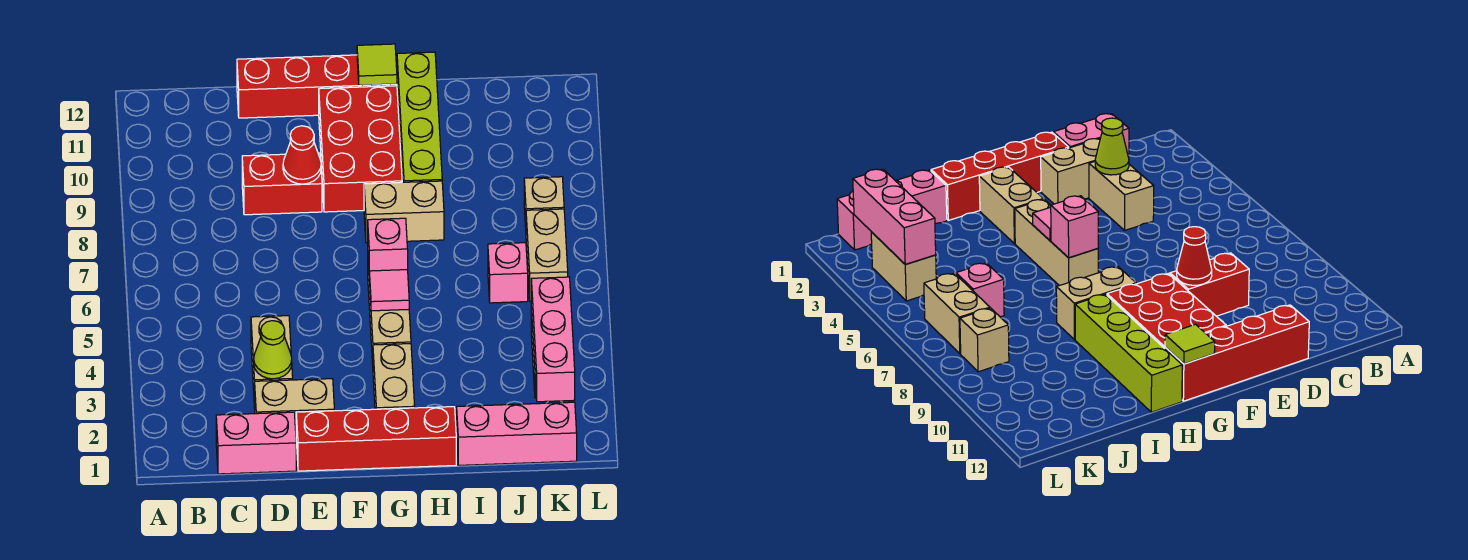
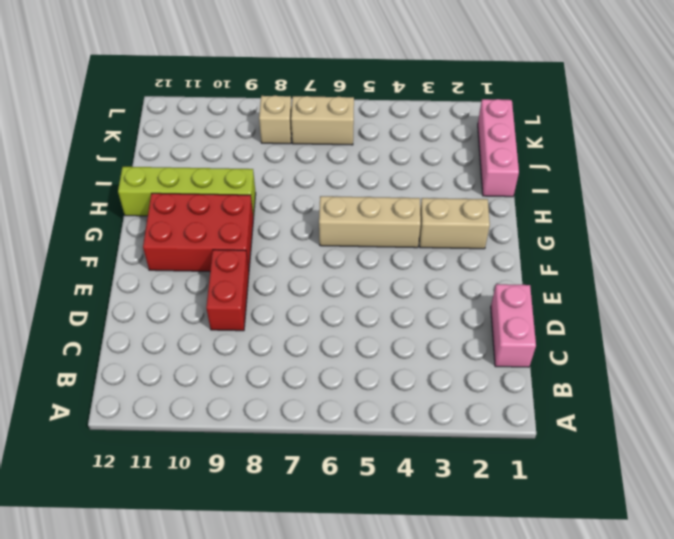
none -> tan 1x2 brick [255,379,334,431]
none -> tan 1x2 brick [251,316,293,408]
none -> red 1x4 brick [237,55,397,118]

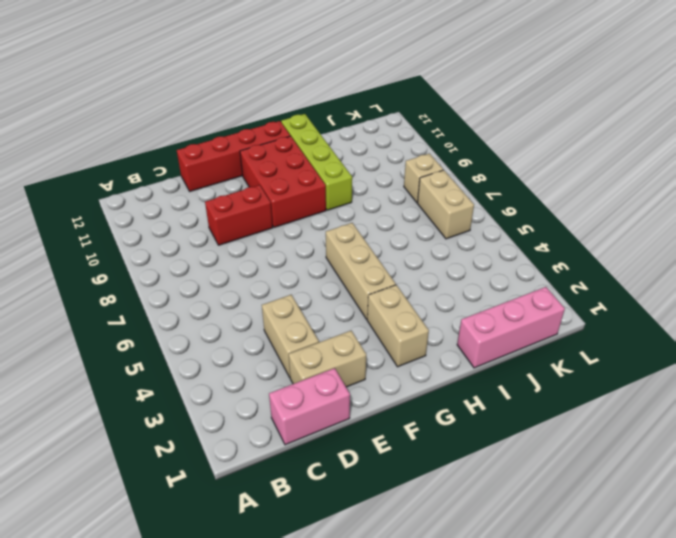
none -> red 1x4 brick [296,407,456,471]
none -> tan 1x2 brick [364,181,444,243]
none -> pink 1x1 brick [488,243,528,303]

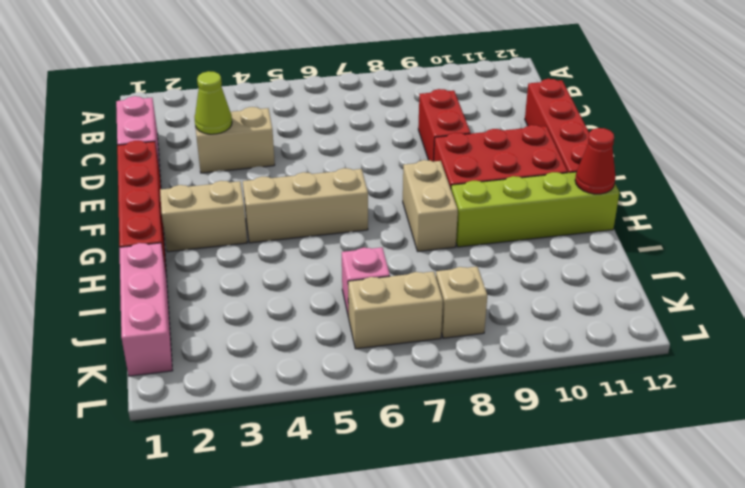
red 1x1 cone [575,128,615,194] -> red 1x1 cone moved to [283,126,321,184]
none -> tan 1x2 brick [255,379,334,431]
none -> tan 1x2 brick [871,232,936,301]
none -> pink 1x1 tile [369,270,409,311]

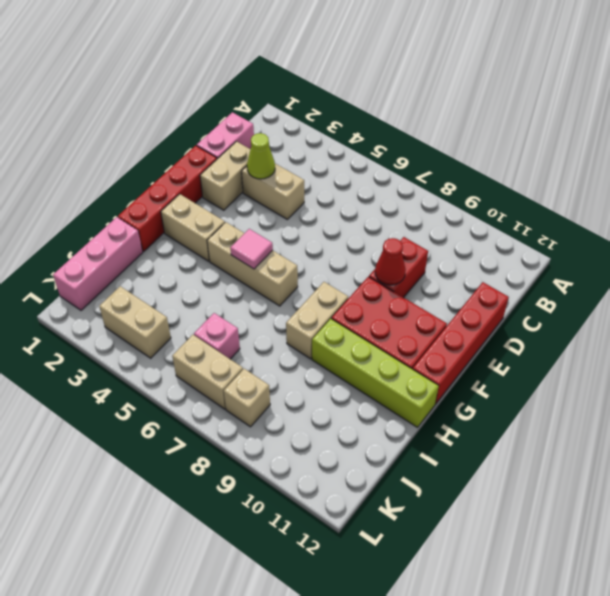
none -> pink 1x1 brick [368,218,408,271]
none -> lime 1x1 tile [357,44,397,85]
none -> pink 1x3 brick [531,277,575,402]

